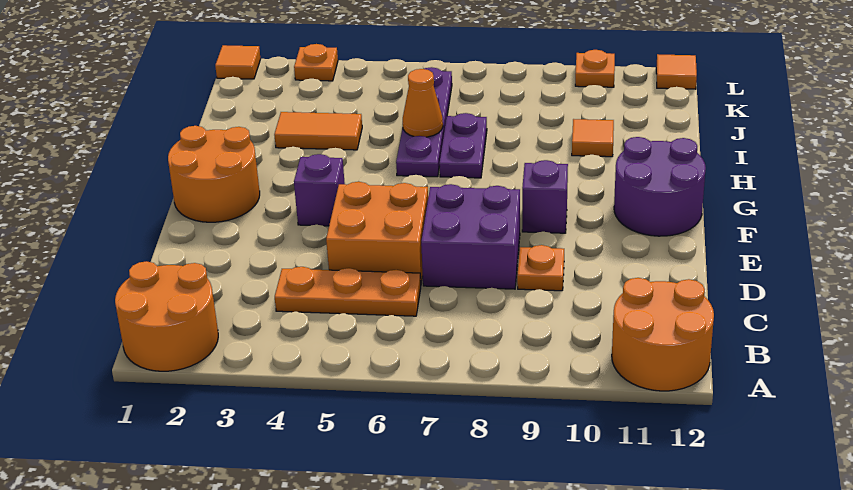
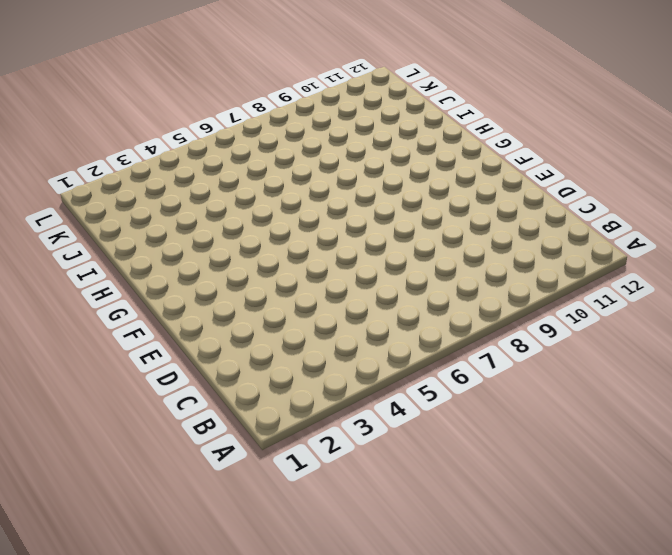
none -> orange 2x2 round brick [115,261,218,371]
none -> orange 2x2 round brick [612,278,714,391]
none -> orange 1x3 plate [275,267,421,316]

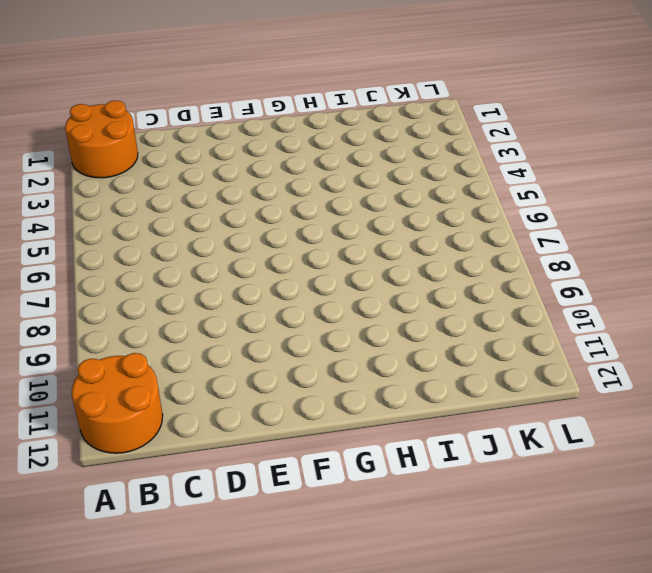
none -> orange 1x3 plate [275,267,421,316]
none -> orange 2x2 brick [326,182,428,283]
none -> purple 2x2 brick [421,184,520,289]

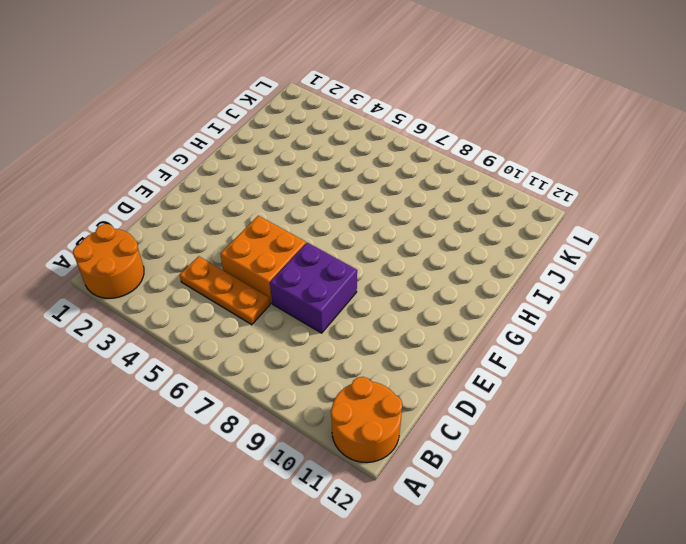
none -> orange 1x1 plate [517,245,564,291]
none -> orange 2x2 round brick [168,126,260,222]
none -> purple 1x1 brick [294,154,345,226]

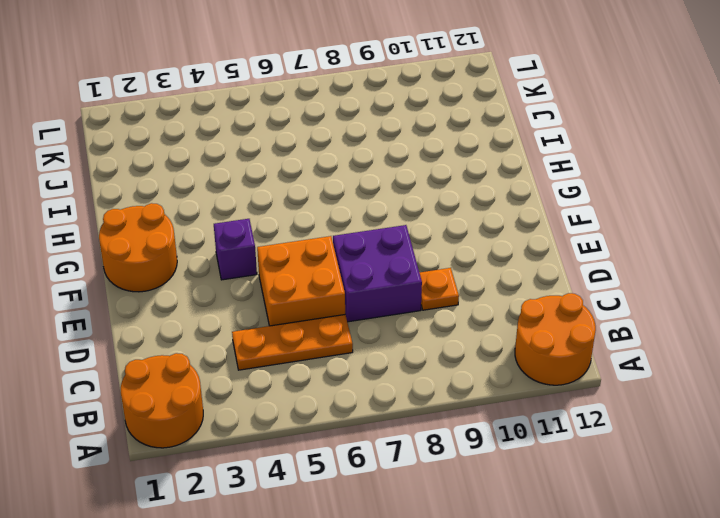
none -> purple 1x1 brick [522,160,568,233]
none -> purple 2x2 round brick [614,137,706,236]
none -> purple 1x4 plate [396,67,452,177]

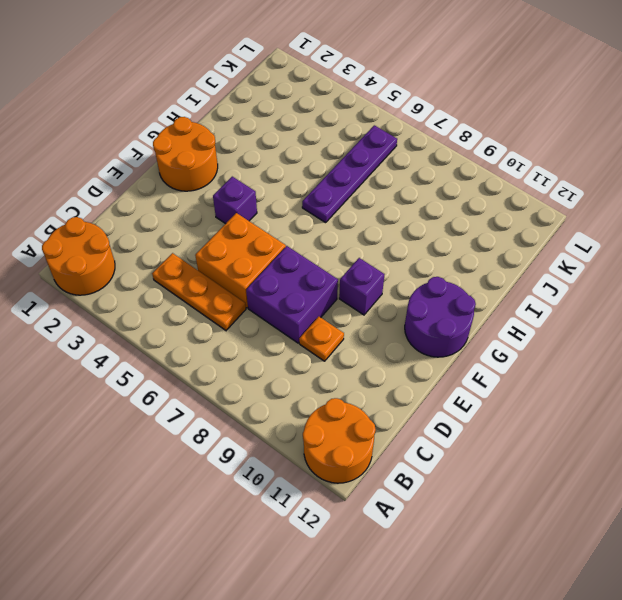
none -> purple 1x2 plate [439,113,487,178]
none -> orange 1x2 tile [274,112,362,150]
none -> orange 1x1 tile [572,119,614,157]

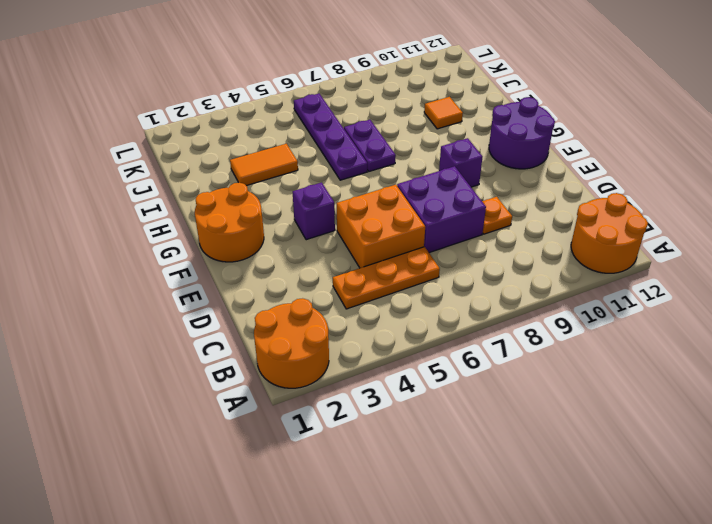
none -> orange 1x1 tile [215,45,260,79]
none -> orange 1x1 plate [294,44,338,81]
none -> orange 1x1 plate [575,50,615,87]

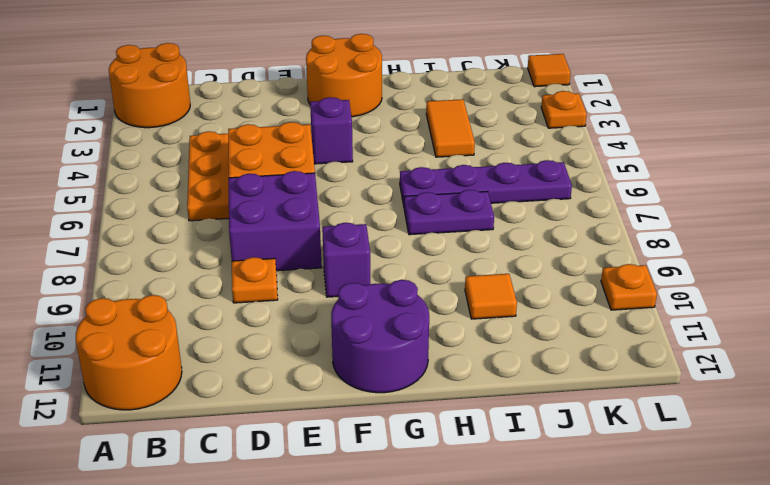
none -> orange 1x1 tile [656,54,697,89]
none -> orange 1x1 cone [403,69,443,137]

